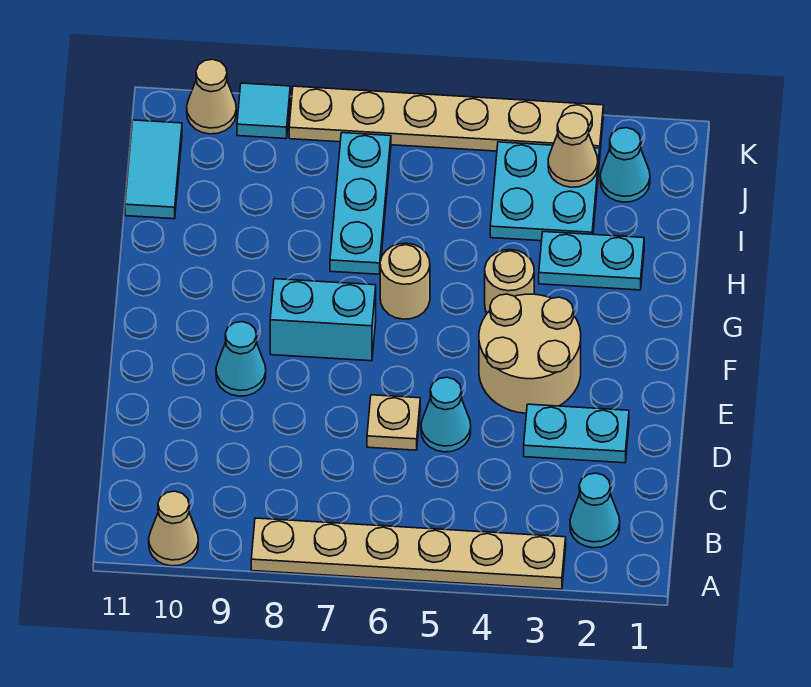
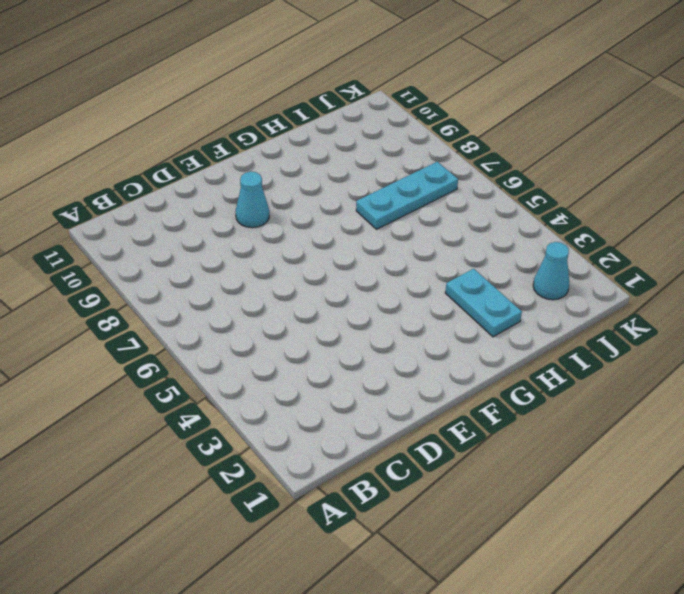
none -> tan 1x6 plate [251,518,566,589]
none -> tan 1x1 cone [149,491,198,566]
none -> cyan 1x1 cone [570,473,620,548]

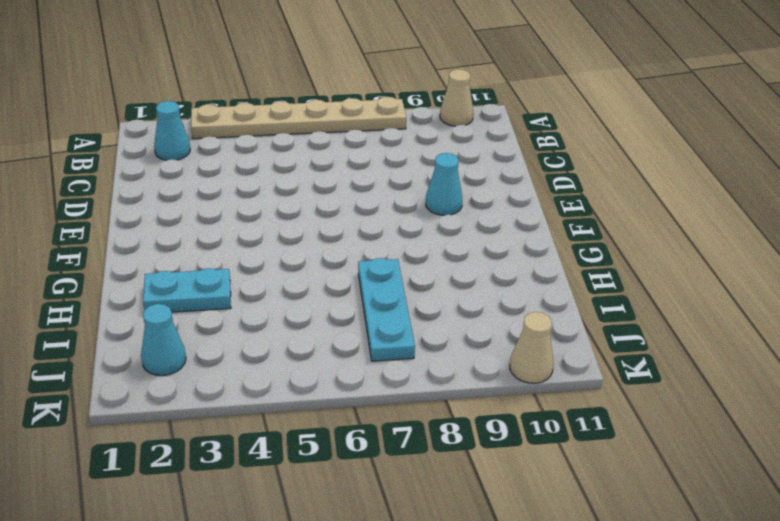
none -> cyan 1x2 plate [524,404,629,463]
none -> cyan 1x1 cone [421,377,471,452]
none -> tan 1x1 plate [367,395,420,450]

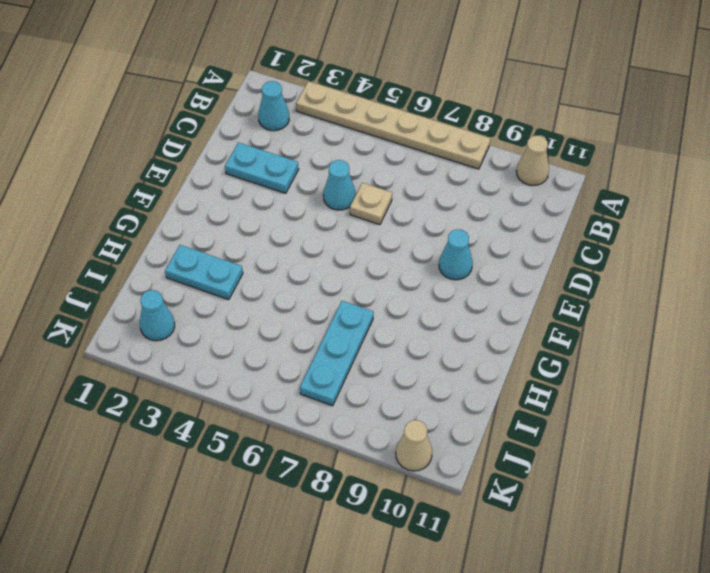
none -> tan 2x2 round brick [479,294,581,413]
none -> cyan 1x2 brick [270,279,376,361]
none -> tan 1x1 round brick [485,250,534,313]

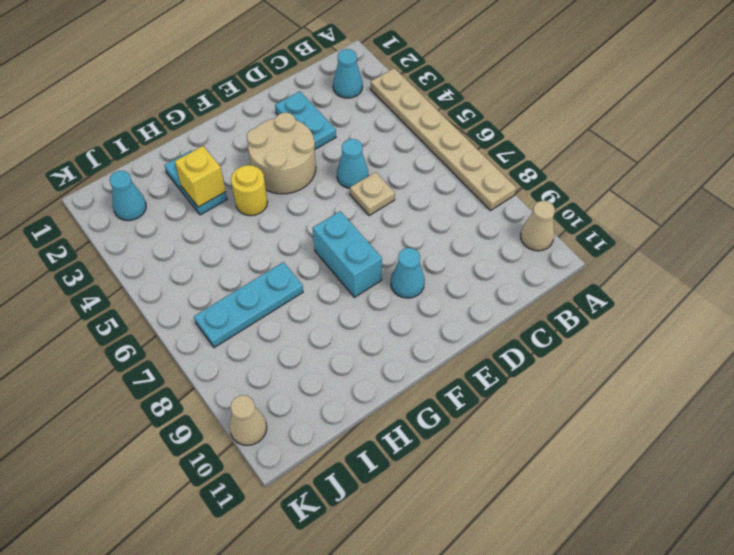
yellow 1x1 round brick [231,165,268,216] -> tan 1x1 round brick [485,250,534,313]
yellow 1x1 brick [175,146,226,207] -> none
none -> tan 1x1 round brick [380,243,430,319]
none -> cyan 2x2 plate [490,142,600,241]
none -> cyan 1x2 tile [125,120,182,219]

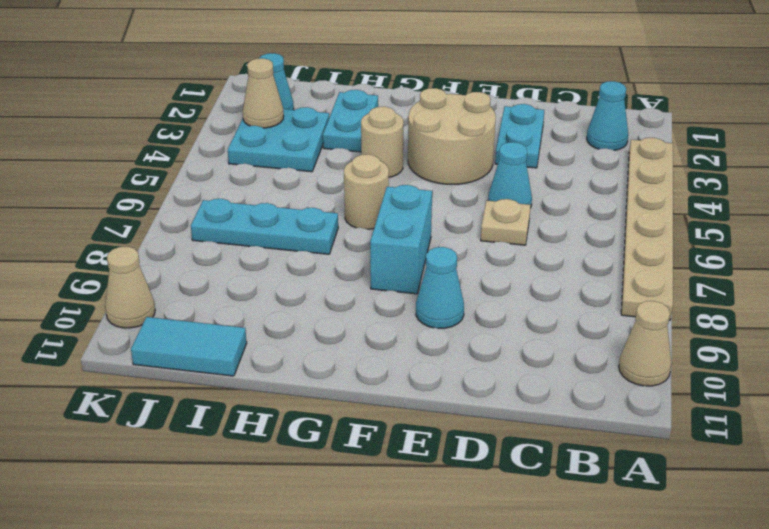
none -> tan 1x6 plate [289,86,603,151]
none -> cyan 1x1 tile [237,83,290,139]

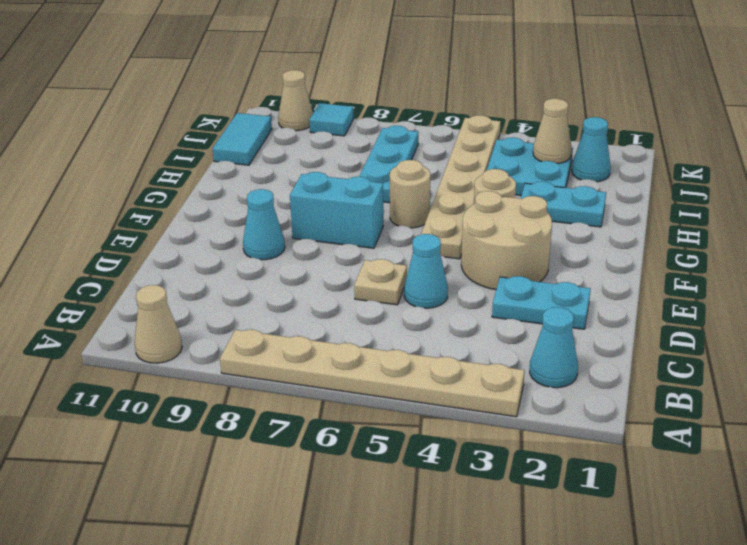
tan 1x6 plate [421,115,501,259] -> tan 1x6 plate turned to [289,86,603,151]

